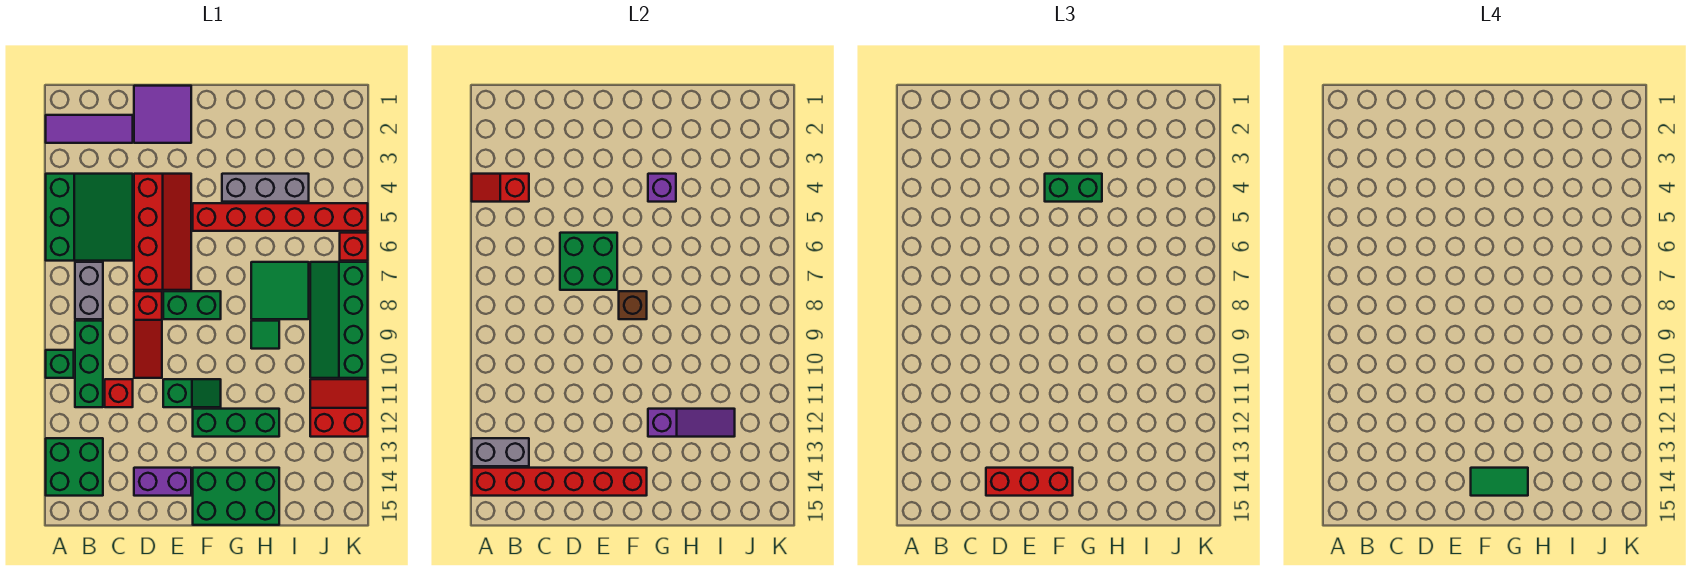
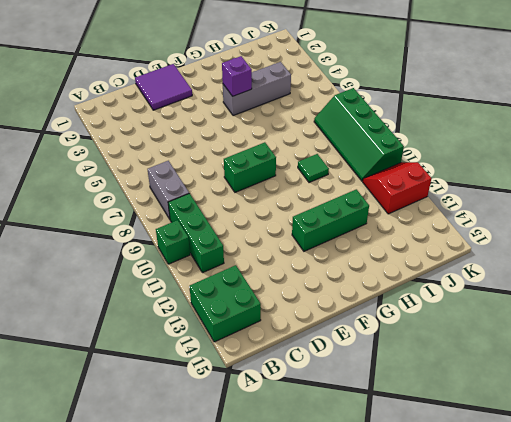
none -> purple 1x3 tile [46,115,133,143]
none -> green 3x3 slope [46,174,133,261]
none -> red 1x1 brick [105,379,133,407]
none -> red 2x4 slope [134,174,191,290]

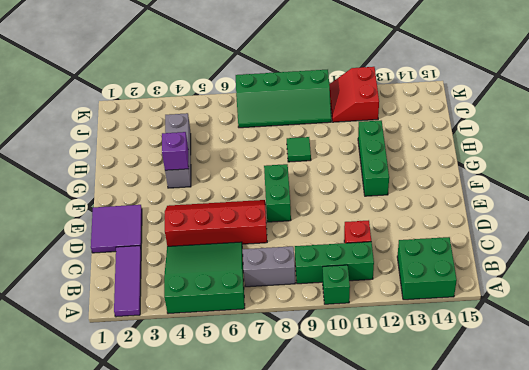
none -> red 1x3 slope [134,291,162,378]
none -> purple 1x2 brick [134,468,191,496]
none -> green 1x2 slope [163,379,221,407]
none -> red 1x6 brick [193,203,368,231]

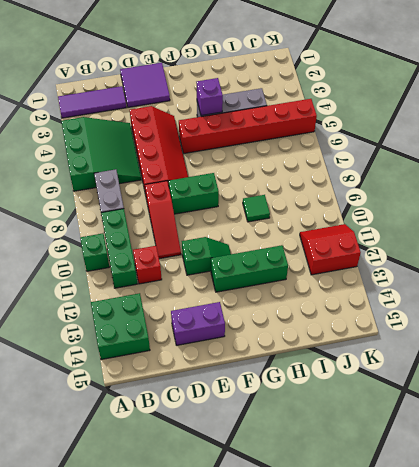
none -> green 2x3 brick [193,468,279,525]
none -> green 2x2 tile [251,262,309,319]
none -> green 2x4 slope [310,262,368,378]
none -> red 1x1 brick [340,233,368,261]

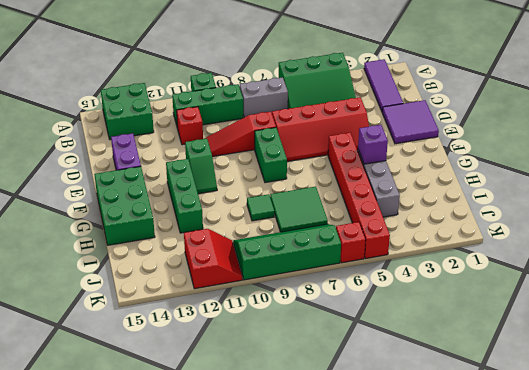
none -> red 1x2 slope [472,174,529,202]
none -> grey 1x2 brick [472,438,529,466]
none -> red 1x6 brick [472,468,647,496]
none -> green 2x2 brick [560,233,617,290]

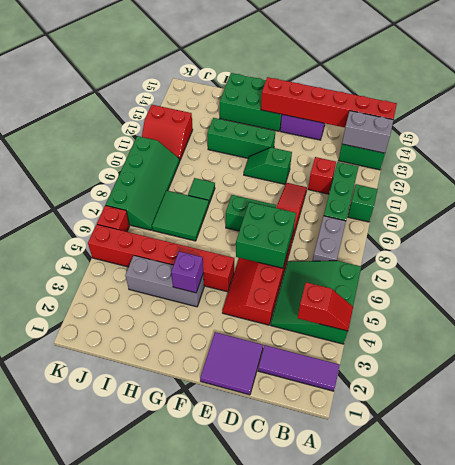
none -> brown 1x1 brick [619,291,647,319]
none -> purple 1x3 slope [648,409,735,437]
none -> red 1x3 brick [986,468,1073,496]
none -> green 1x2 brick [1045,174,1102,202]

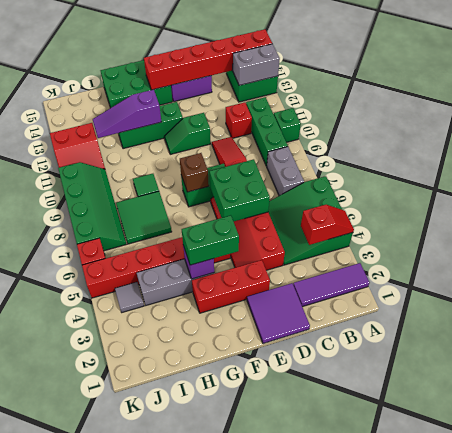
red 1x3 brick [192,260,270,313] -> red 1x3 brick moved to [986,468,1073,496]
grey 1x1 tile [115,282,144,312] -> none
none -> green 1x2 tile [1471,468,1528,496]

